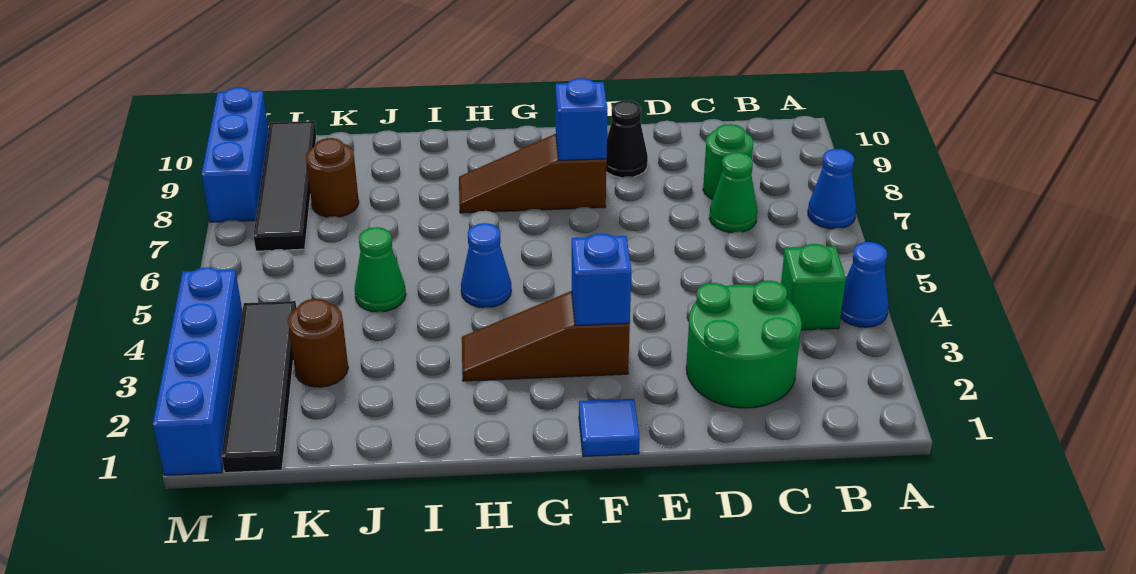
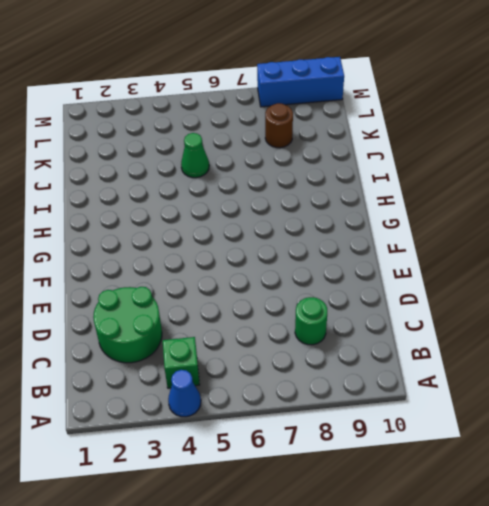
none -> blue 1x1 cone [808,149,856,229]
none -> green 1x1 cone [709,152,757,233]
none -> black 1x1 cone [606,101,648,178]

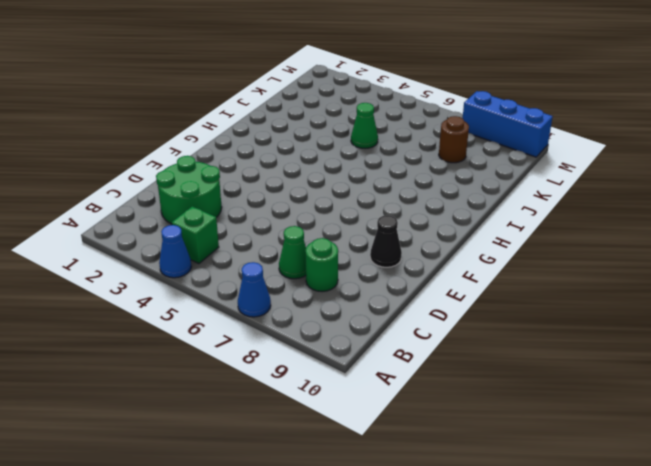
none -> blue 1x1 tile [579,399,640,457]
none -> brown 1x3 slope [462,291,630,381]
none -> brown 1x3 slope [459,134,607,213]

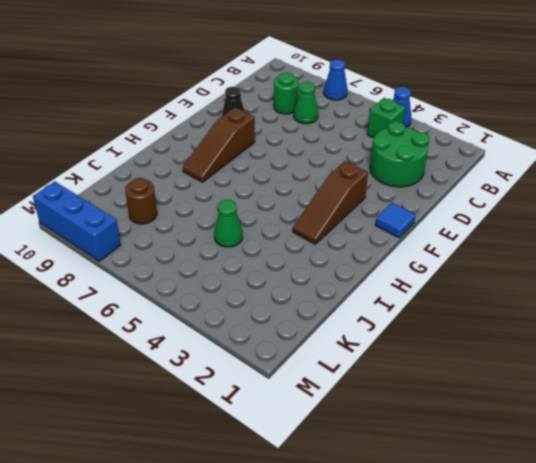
none -> blue 1x1 cone [461,223,511,308]
none -> brown 1x1 round brick [288,299,348,387]
none -> black 1x4 tile [222,301,296,473]

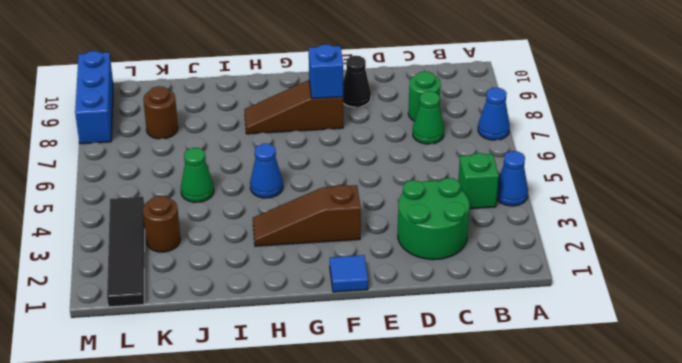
none -> black 1x4 tile [254,121,316,251]
none -> blue 1x4 brick [153,267,242,475]
none -> blue 1x1 brick [572,234,632,326]

